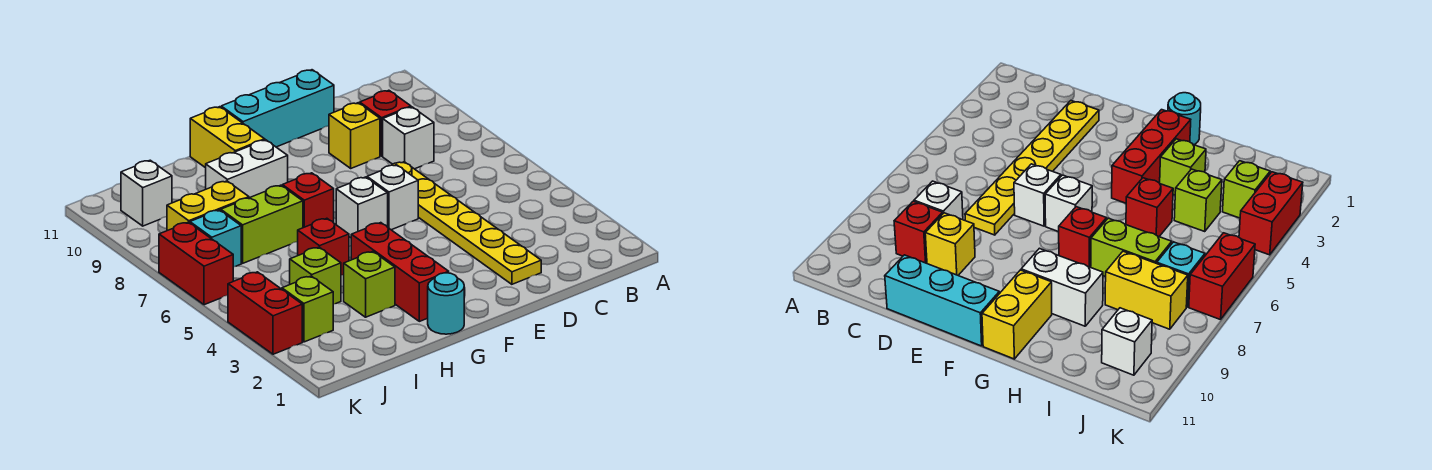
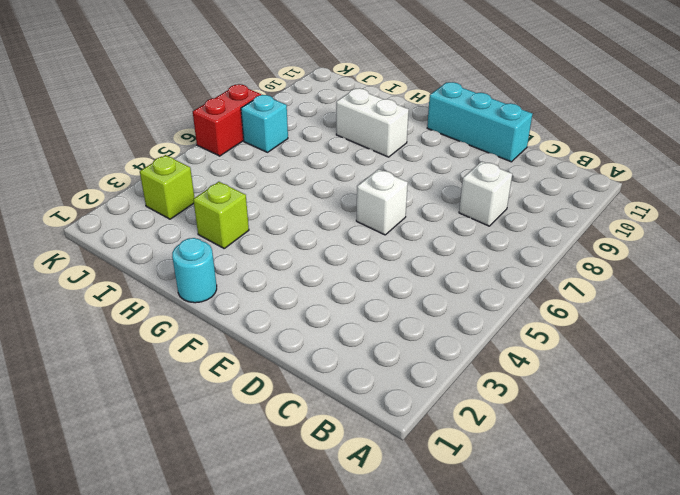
none -> red 1x1 brick [360,90,411,156]
none -> yellow 1x6 plate [392,162,541,284]
none -> yellow 1x1 brick [329,103,380,168]

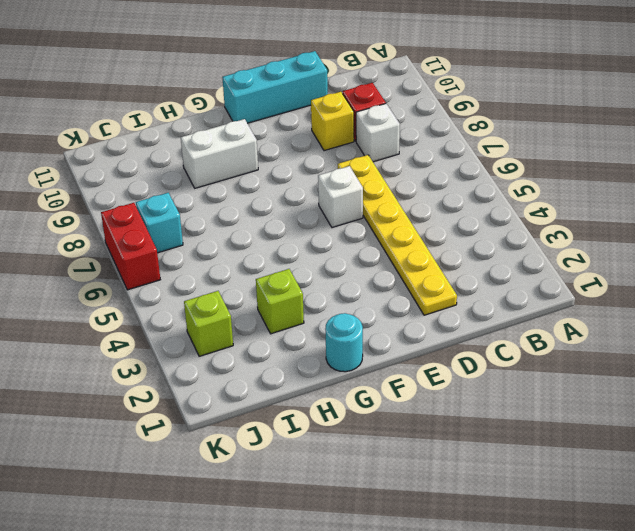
none -> white 1x1 brick [336,177,388,238]
none -> red 1x3 brick [351,223,449,321]
none -> red 1x1 brick [282,173,334,228]

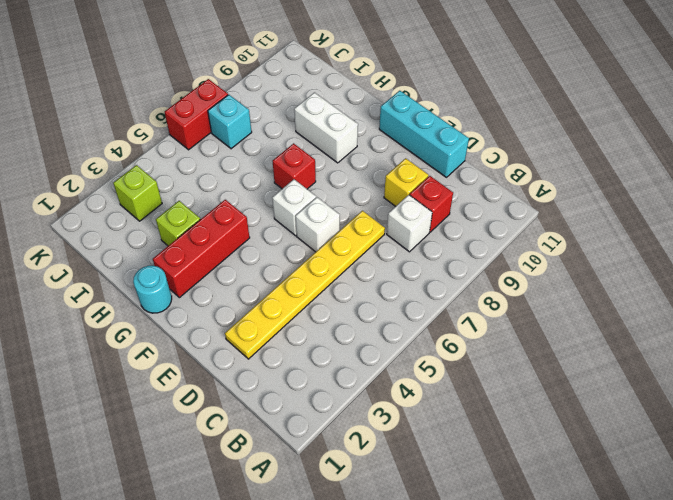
none -> yellow 1x2 brick [190,107,265,168]
none -> red 1x1 brick [298,218,349,275]
none -> lime 1x2 brick [221,185,303,263]

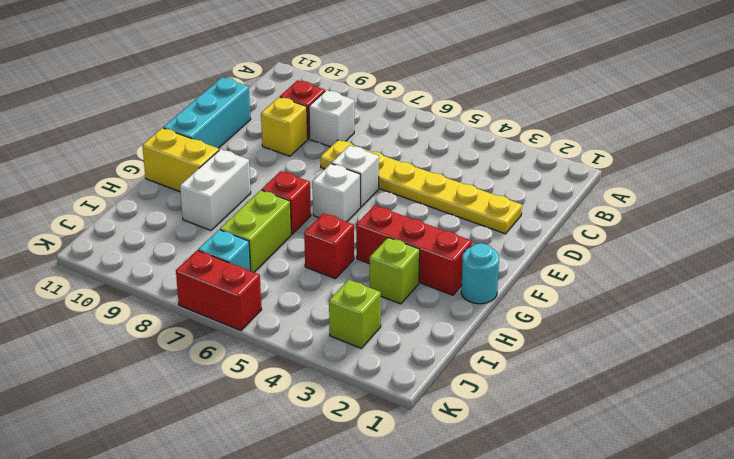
none -> lime 1x1 brick [290,247,341,304]
none -> yellow 1x2 brick [167,181,249,231]
none -> white 1x1 brick [121,160,172,226]

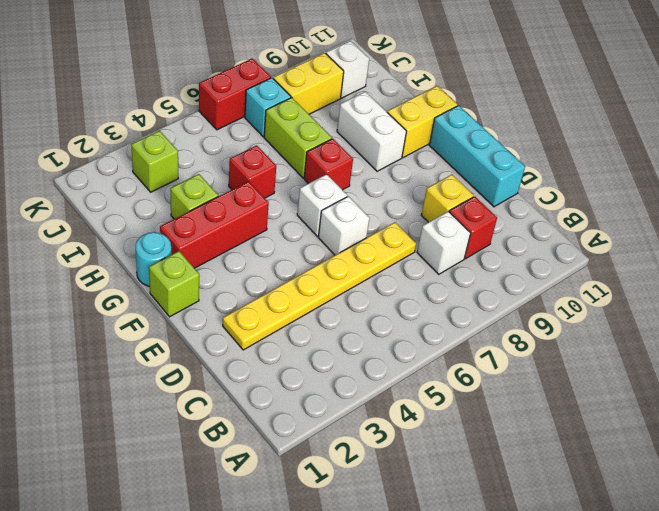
lime 1x1 brick [149,251,199,317] -> lime 1x1 brick moved to [290,247,341,304]
yellow 1x2 brick [273,53,344,114] -> yellow 1x2 brick turned to [167,181,249,231]
none -> red 1x2 brick [228,272,302,354]

